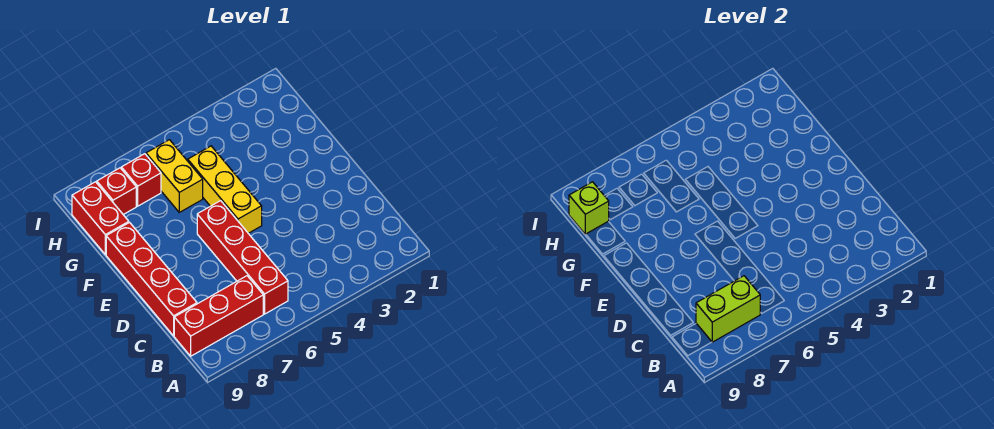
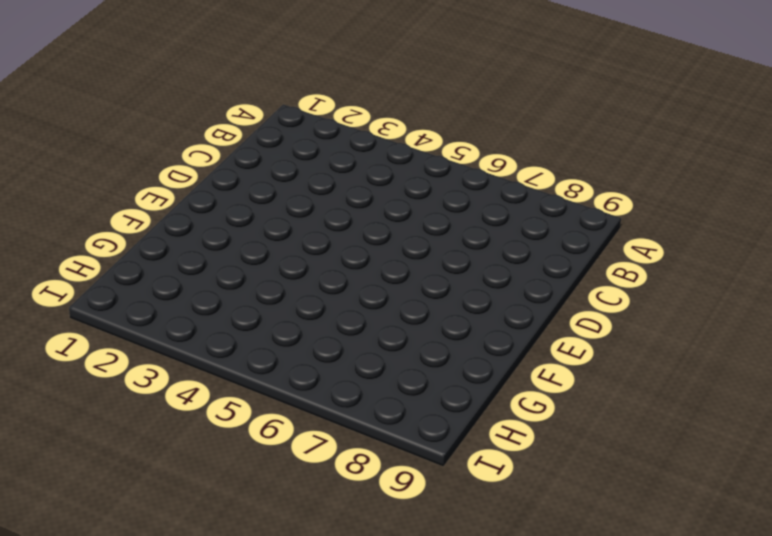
none -> red 1x4 brick [197,201,288,314]
none -> red 1x3 brick [174,276,263,356]

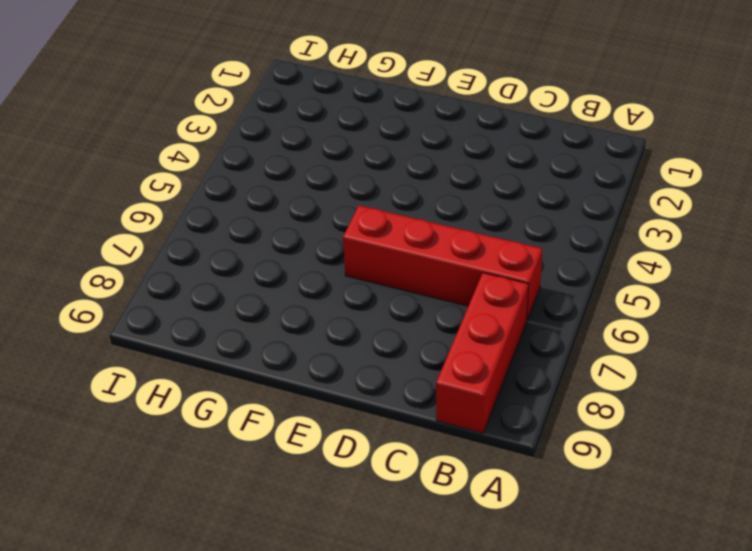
none -> red 1x4 brick [106,223,197,336]
none -> yellow 1x3 brick [188,146,262,233]

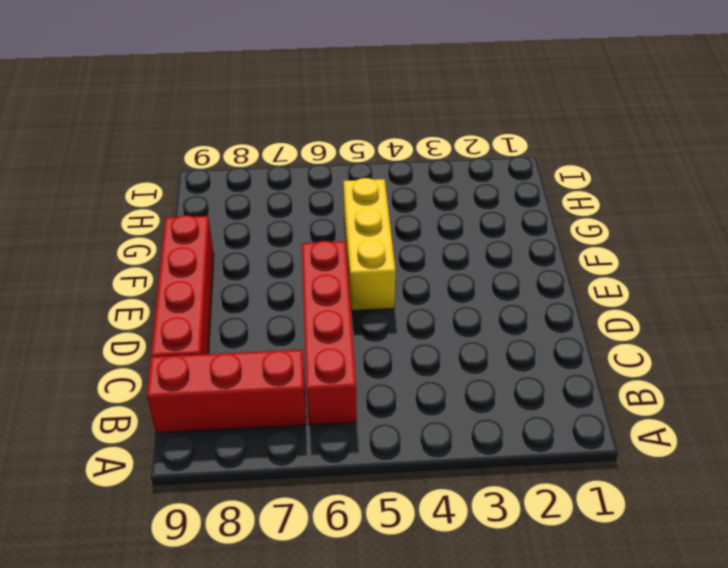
none -> yellow 1x2 brick [146,140,203,212]
none -> red 1x2 brick [72,182,129,255]

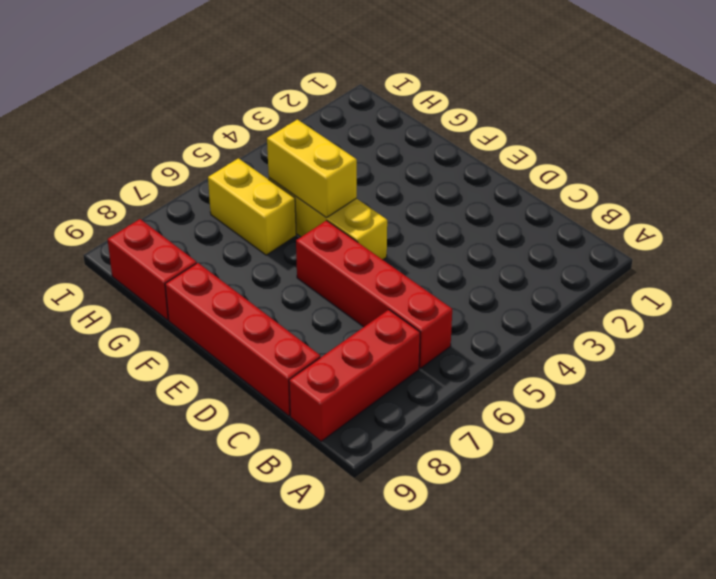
yellow 1x2 brick [267,119,357,218] -> none
none -> red 1x1 brick [121,154,161,206]
none -> red 1x1 brick [97,168,136,215]

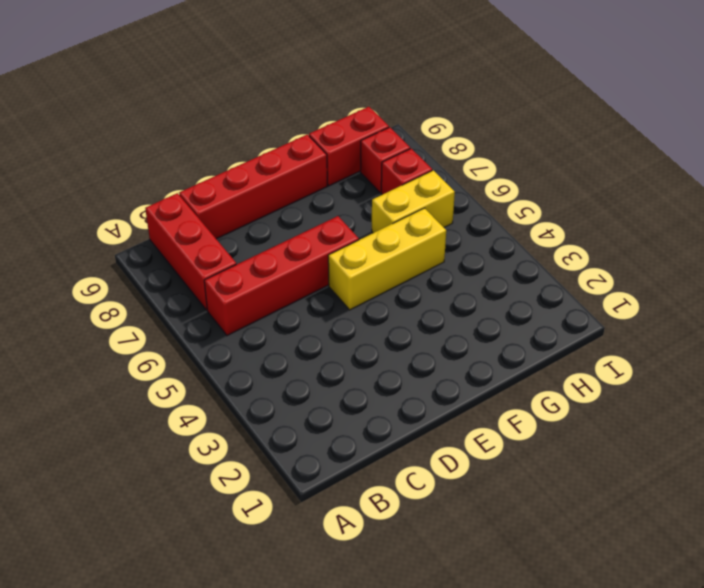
none -> lime 1x2 brick [696,276,760,342]
none -> lime 1x1 brick [569,182,609,234]

